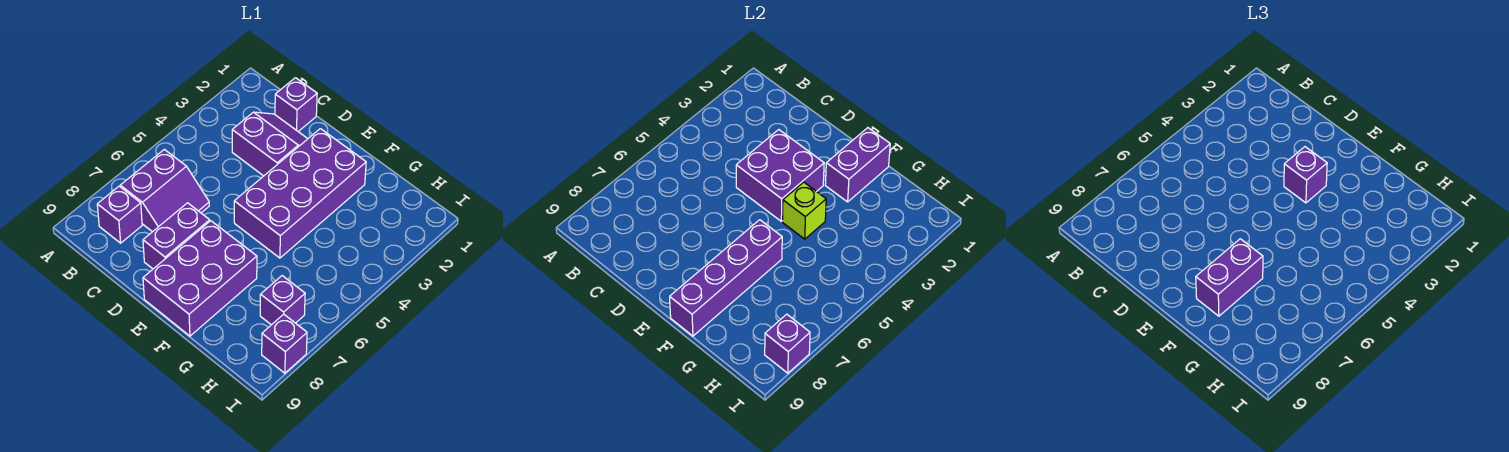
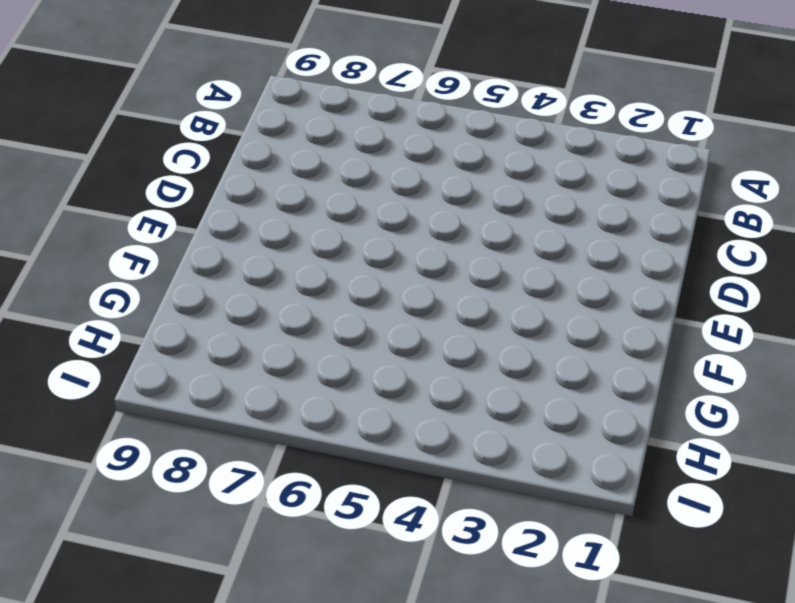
none -> purple 2x2 slope [120,149,209,232]
none -> purple 1x1 brick [97,186,142,243]
none -> purple 1x1 brick [275,78,317,131]

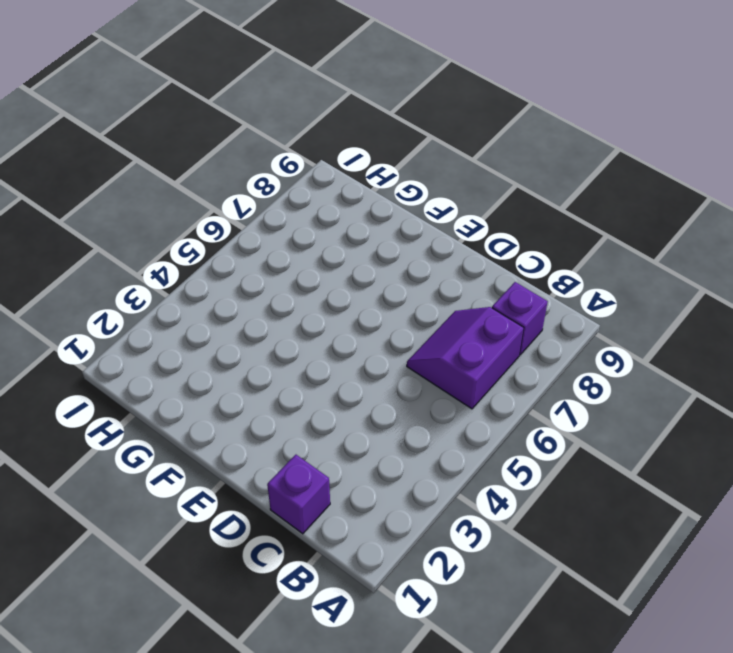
none -> purple 2x2 slope [232,112,308,176]
none -> purple 1x2 brick [143,203,210,269]
none -> purple 2x4 brick [234,129,366,258]

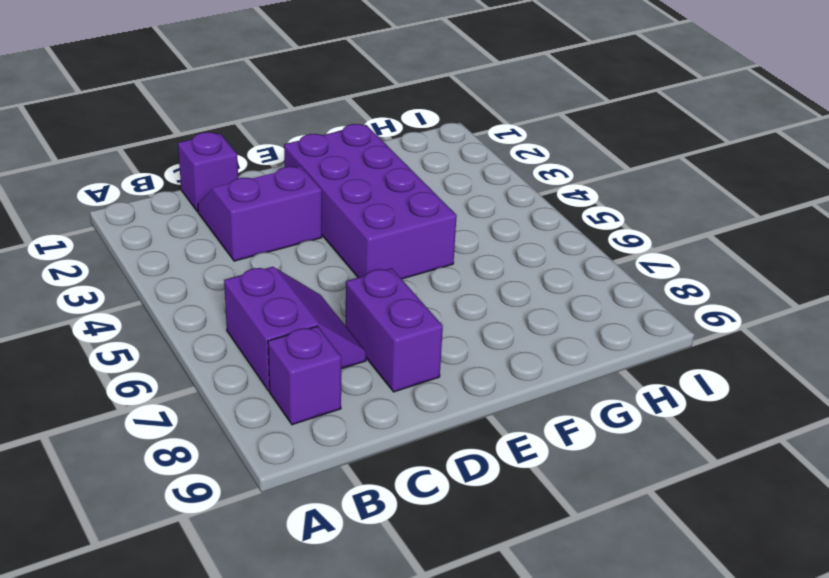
none -> purple 2x3 brick [143,221,257,336]
none -> purple 1x1 brick [260,276,305,325]
none -> purple 1x1 brick [262,314,307,373]

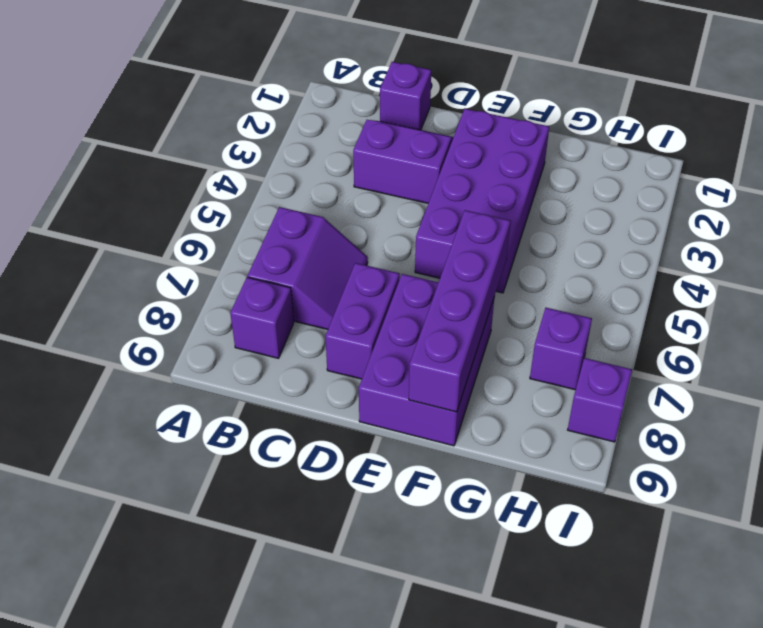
none -> purple 2x2 brick [736,130,824,221]
none -> purple 1x2 brick [825,128,890,202]
none -> lime 1x1 brick [783,182,826,239]

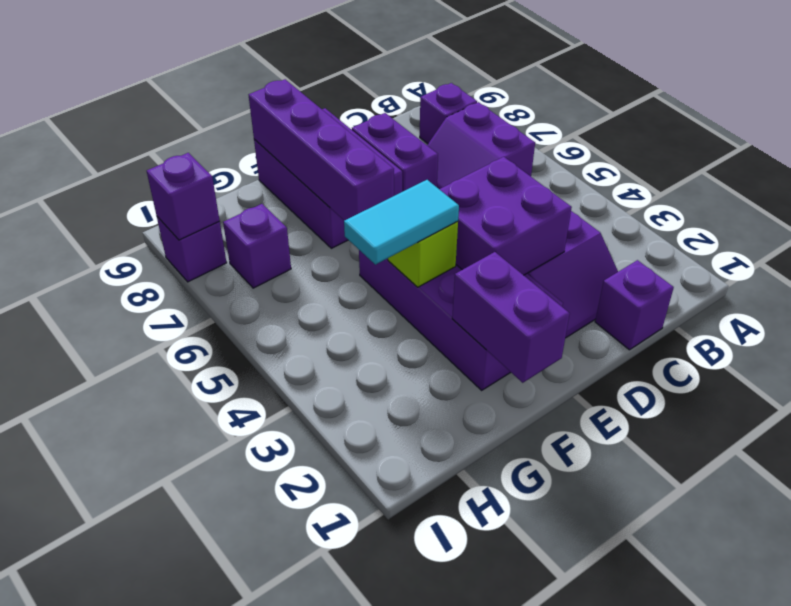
cyan 1x2 tile [344,180,459,265] -> none
none -> purple 1x1 brick [1284,147,1327,203]
none -> purple 1x2 brick [1196,239,1263,316]

